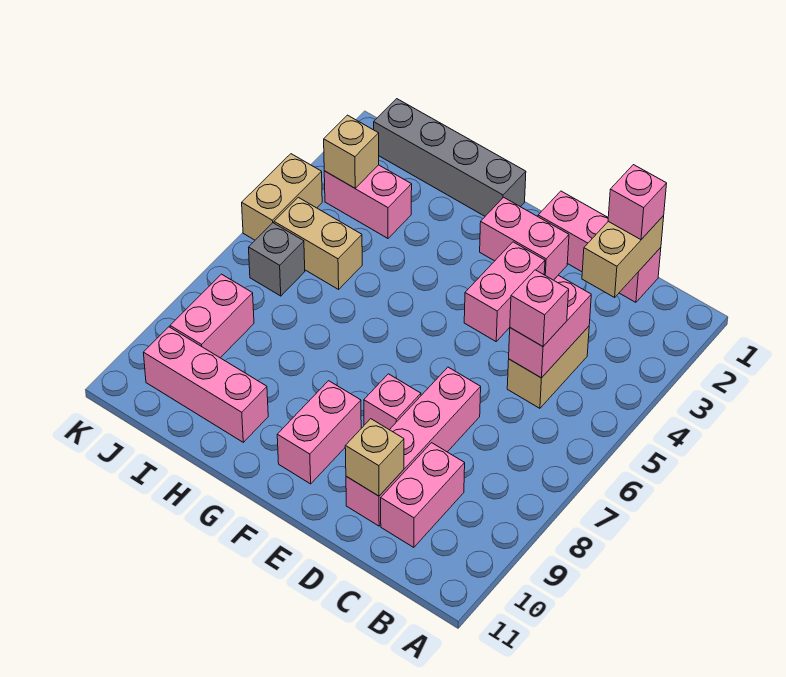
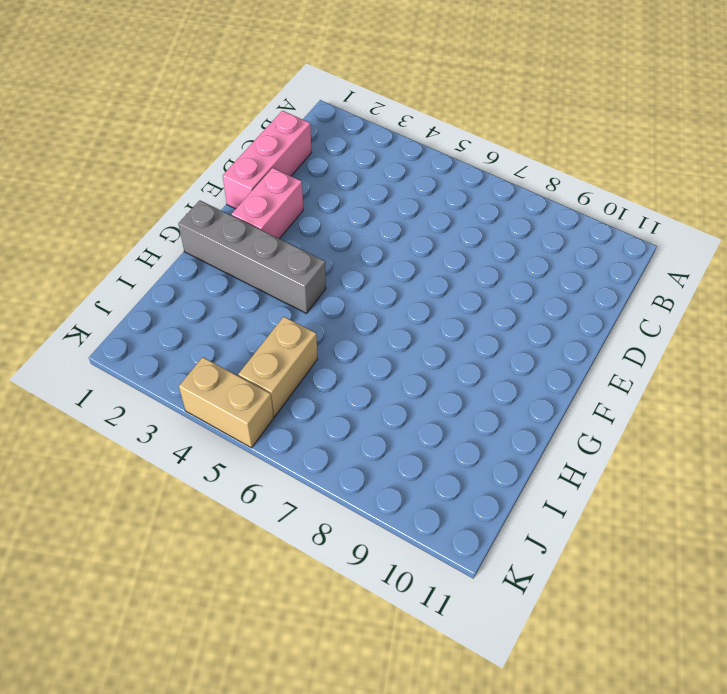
grey 1x4 brick [178,200,326,314] -> grey 1x4 brick turned to [374,99,526,216]
none -> tan 1x2 brick [507,326,589,408]
none -> pink 1x2 brick [381,443,465,547]
none -> pink 1x4 brick [346,367,481,526]

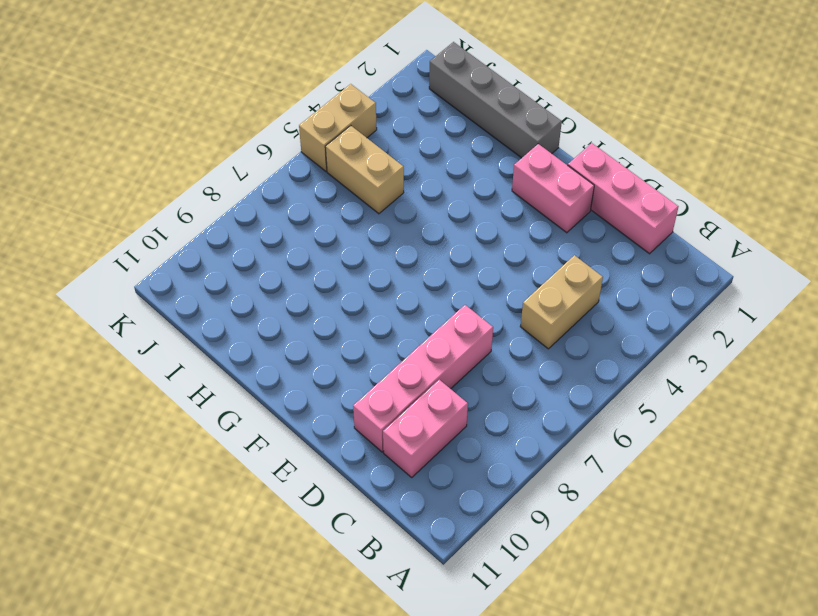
none -> pink 1x2 brick [464,242,545,341]
none -> pink 1x1 brick [364,374,421,430]
none -> pink 1x2 brick [277,381,361,484]

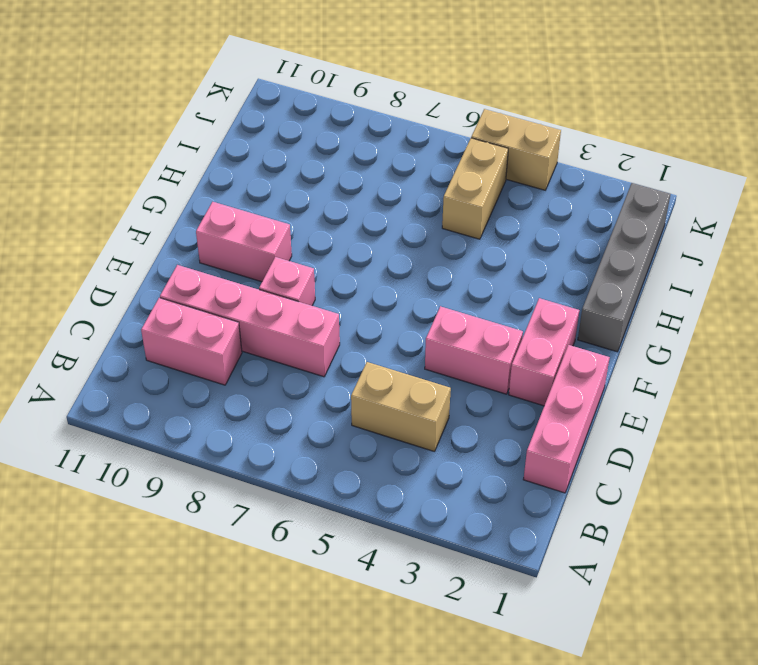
none -> pink 1x3 brick [144,327,268,442]
none -> pink 1x2 brick [324,165,412,238]
none -> grey 1x1 brick [249,223,305,296]

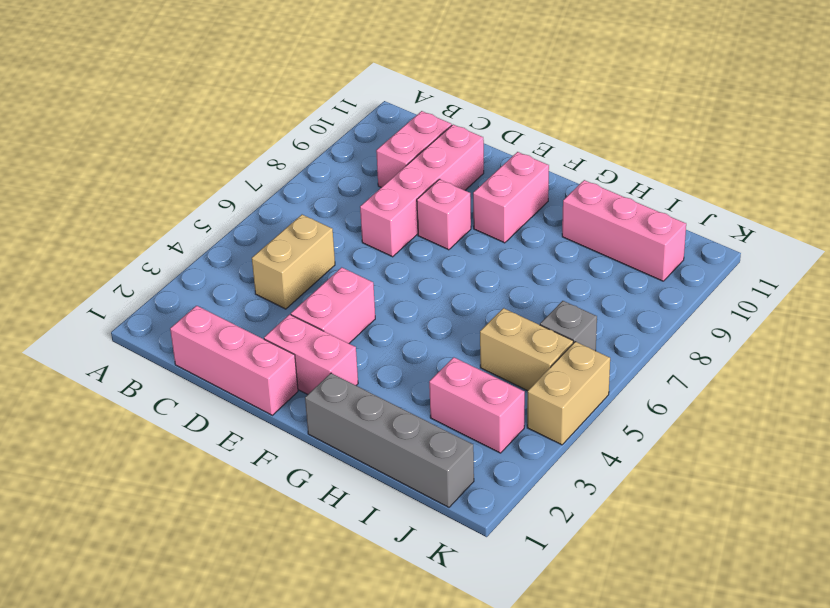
none -> pink 1x2 brick [170,274,254,358]
none -> tan 1x2 brick [582,216,664,297]
none -> pink 1x2 brick [509,275,591,378]

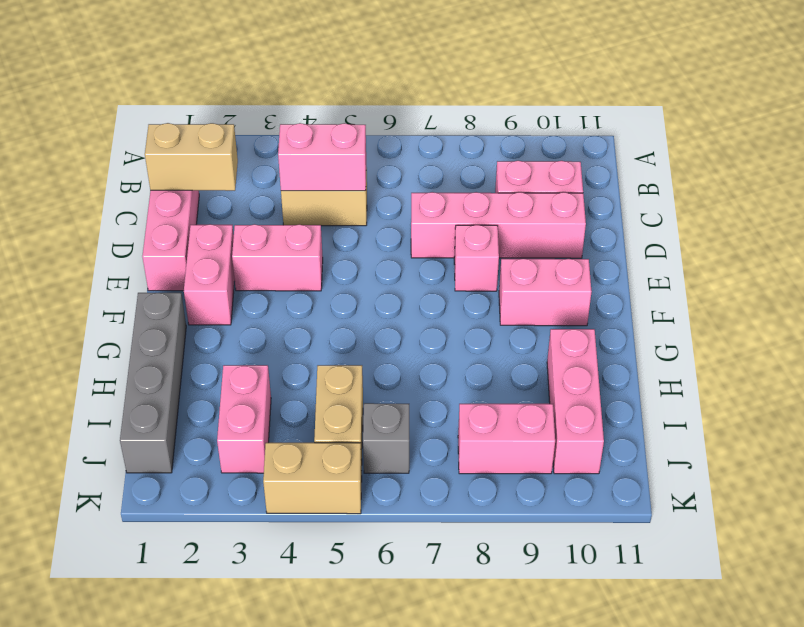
none -> tan 1x1 brick [345,419,404,496]
none -> tan 1x1 brick [324,115,379,188]
none -> pink 1x1 brick [608,165,667,240]

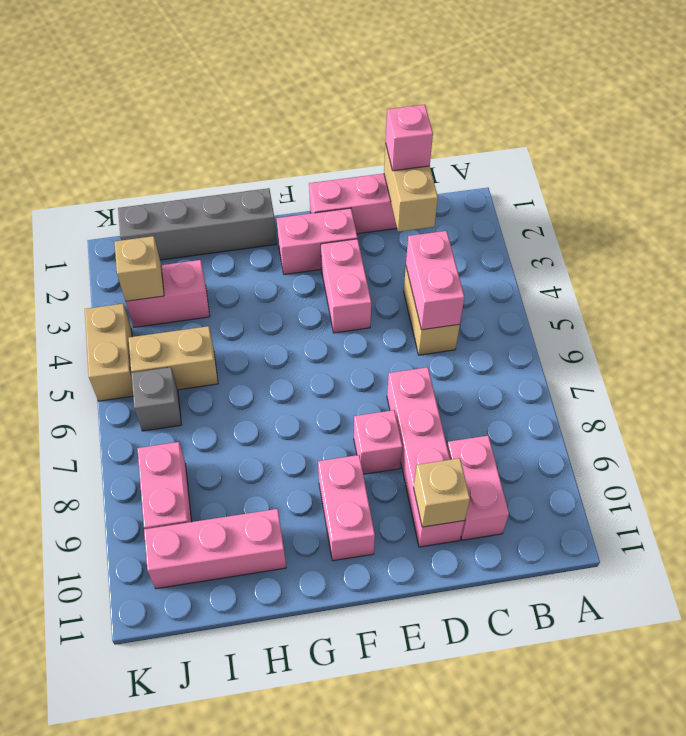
none -> pink 1x1 brick [510,270,569,346]

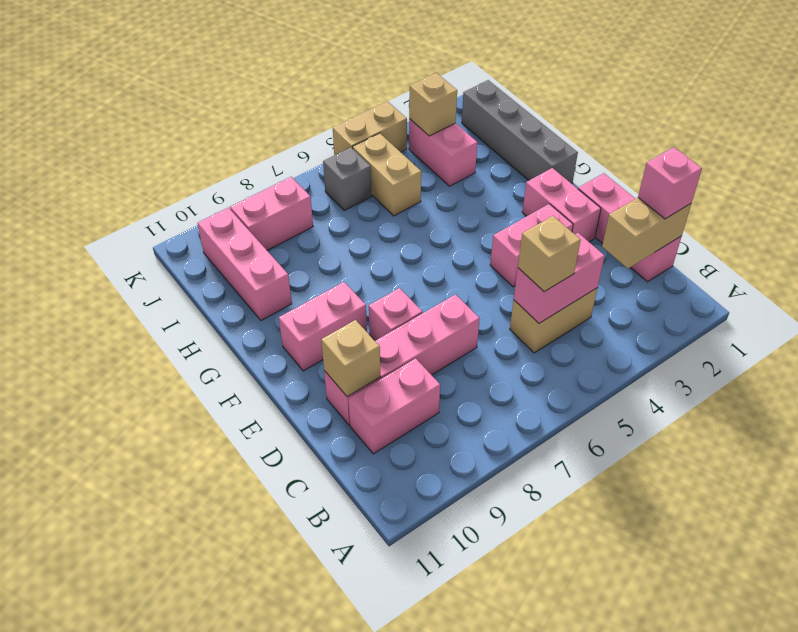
tan 1x1 brick [518,216,581,292] -> pink 1x1 brick [510,270,569,346]

